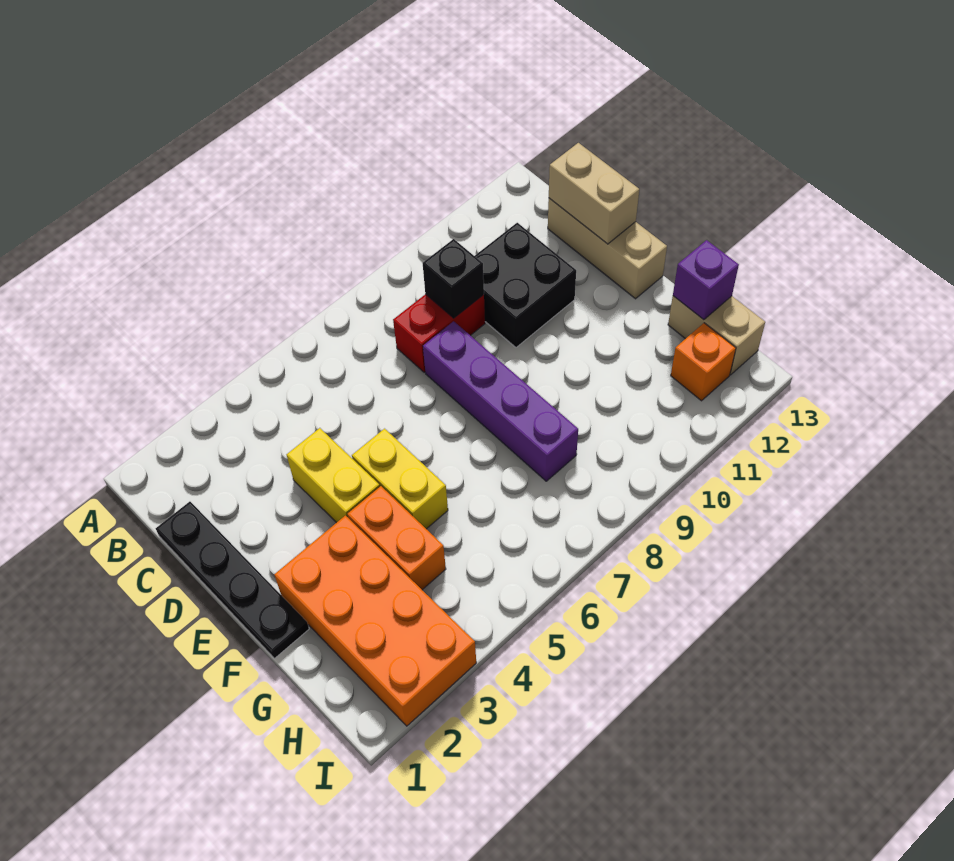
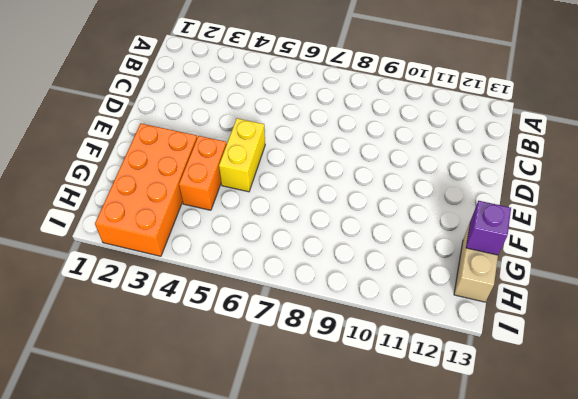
none -> black 1x4 plate [156,502,309,658]
none -> red 1x2 brick [393,294,485,372]
none -> black 2x2 brick [475,223,576,347]

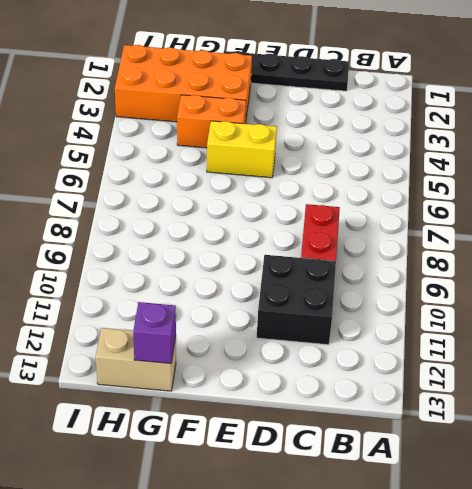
none -> tan 1x3 brick [548,198,667,299]
none -> yellow 1x2 brick [286,428,380,523]
none -> purple 1x4 brick [423,321,578,481]

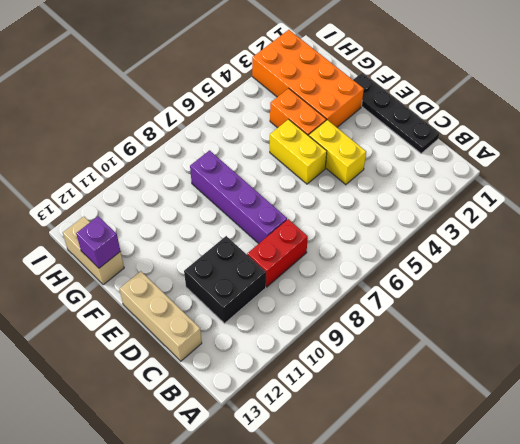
none -> orange 1x1 brick [671,323,736,401]
none -> black 1x1 brick [423,239,484,318]
none -> tan 1x2 brick [549,143,639,244]

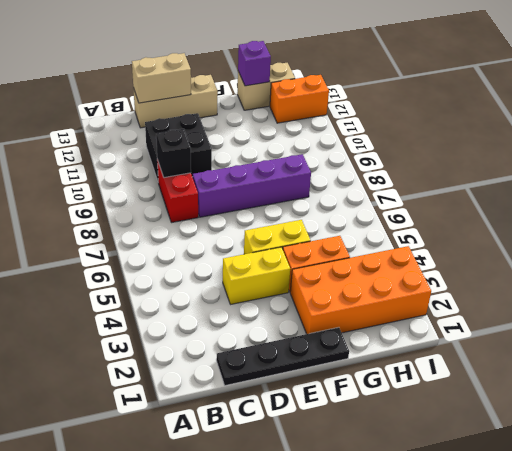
orange 1x2 brick [270,75,329,123] -> orange 1x1 brick [671,323,736,401]

